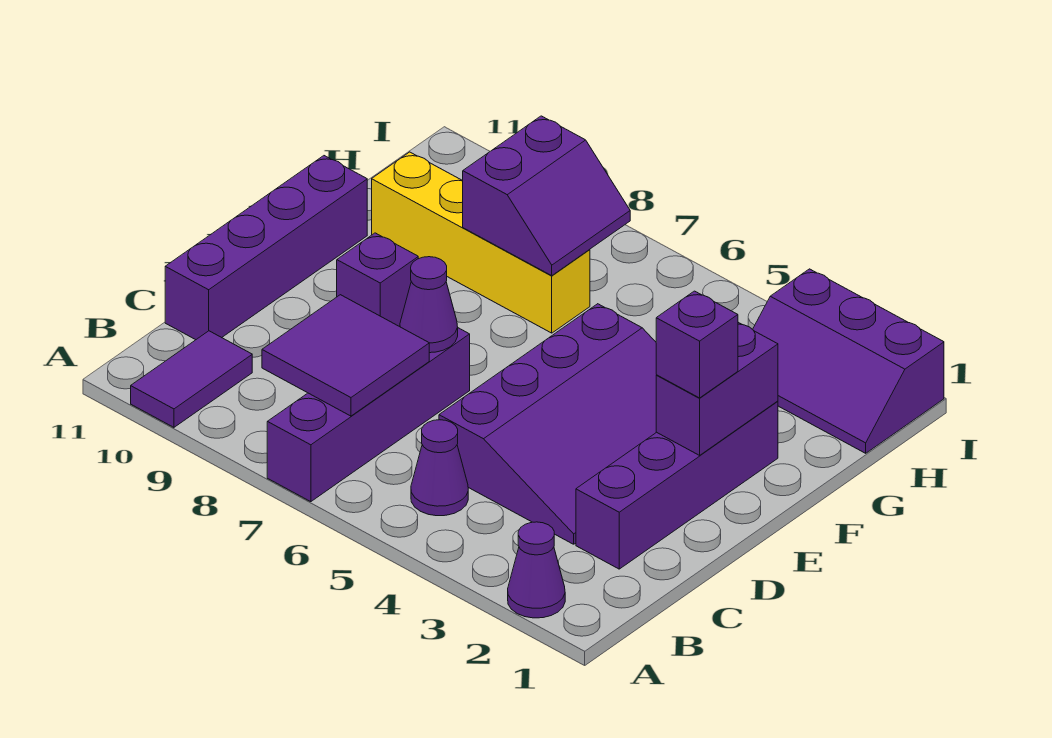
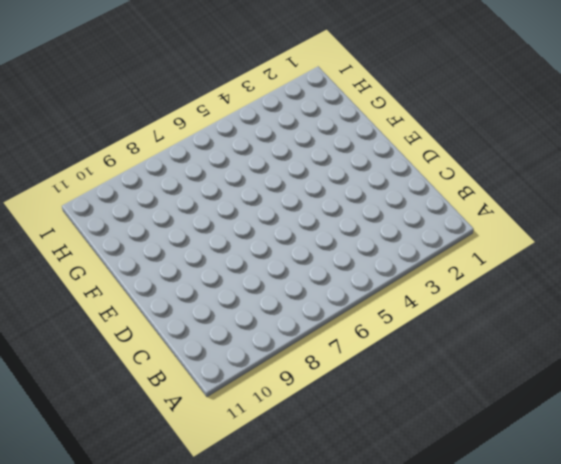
none -> purple 1x1 cone [508,522,565,618]
none -> purple 1x4 brick [267,328,470,502]
none -> purple 1x2 tile [131,331,252,427]

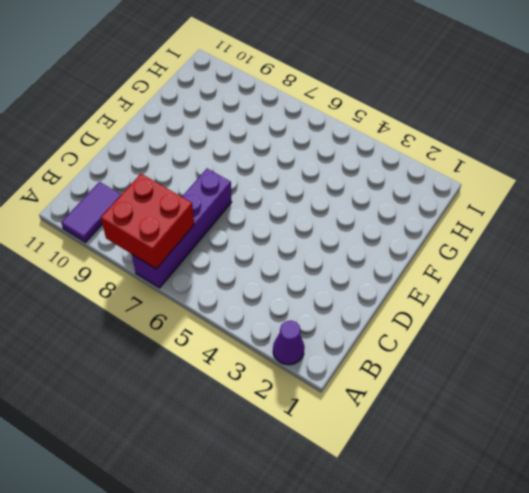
red 2x2 brick [101,174,194,269] -> purple 2x2 tile [262,295,429,416]
none -> purple 1x1 cone [411,420,468,516]
none -> purple 1x4 brick [576,401,778,569]
none -> purple 3x4 slope [439,304,656,544]

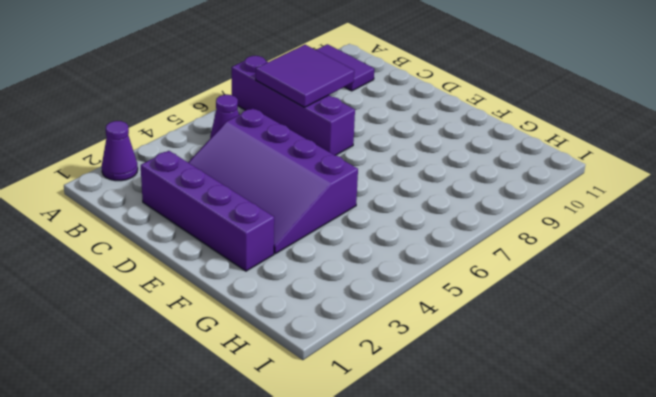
none -> purple 1x4 brick [165,156,367,340]
none -> purple 1x1 brick [337,233,418,327]
none -> yellow 1x4 brick [372,152,590,333]

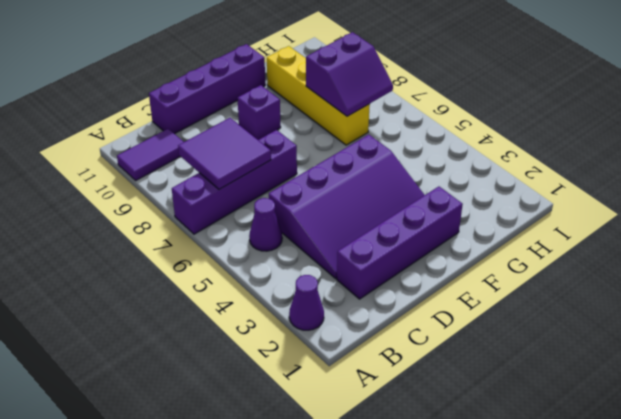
none -> purple 2x3 slope [753,269,944,453]
none -> purple 1x1 cone [400,257,458,353]
none -> purple 1x2 brick [656,322,778,455]

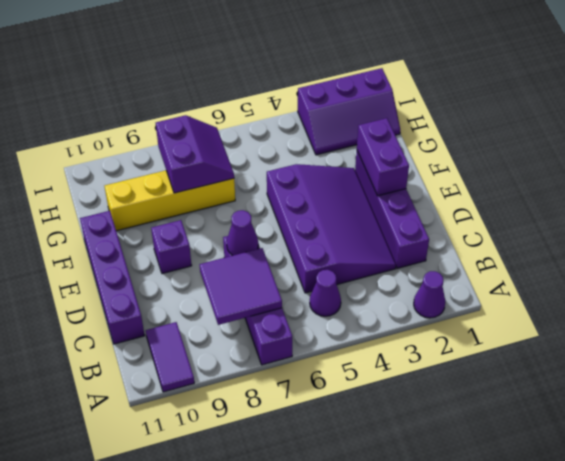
none -> purple 1x1 brick [656,291,738,398]

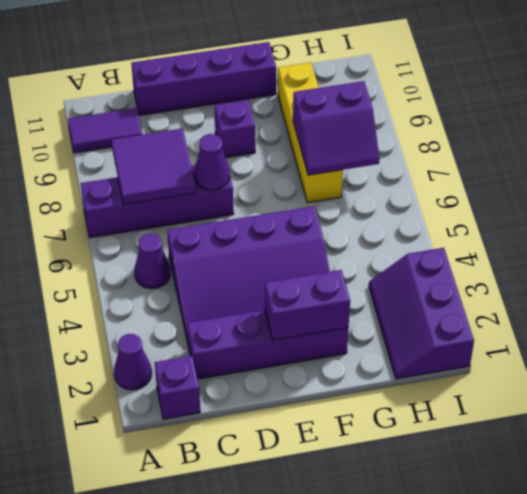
purple 1x1 brick [155,356,200,419] -> purple 1x1 brick moved to [656,291,738,398]

